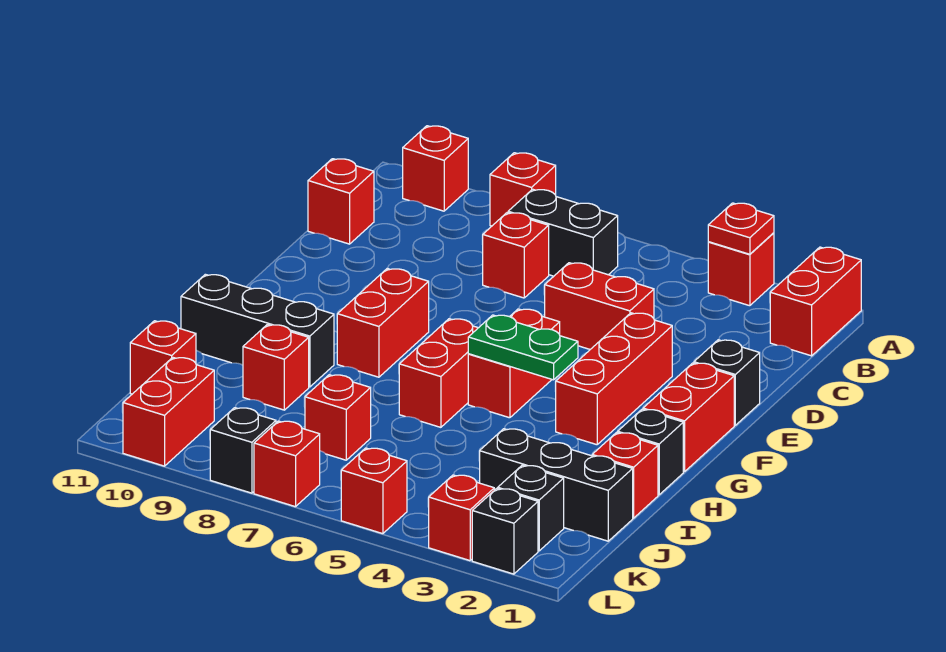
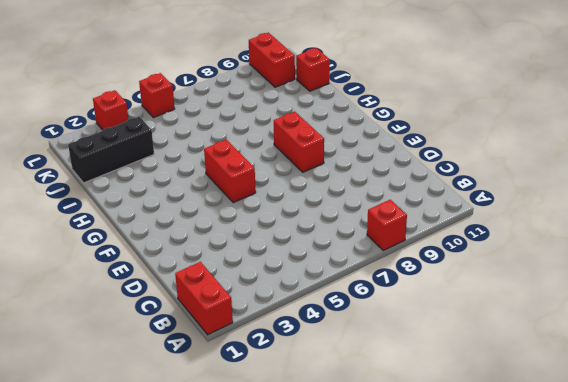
none -> red 1x1 brick [708,233,774,306]
none -> red 1x1 brick [403,126,468,211]
none -> black 1x2 brick [508,189,618,276]
none -> red 1x1 brick [482,213,549,298]

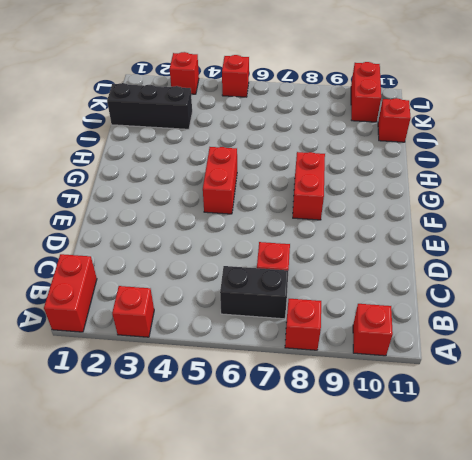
none -> red 1x1 brick [308,159,374,244]
none -> red 1x2 brick [545,263,654,349]
none -> black 1x1 brick [694,340,760,425]
none -> red 1x3 brick [556,313,672,445]

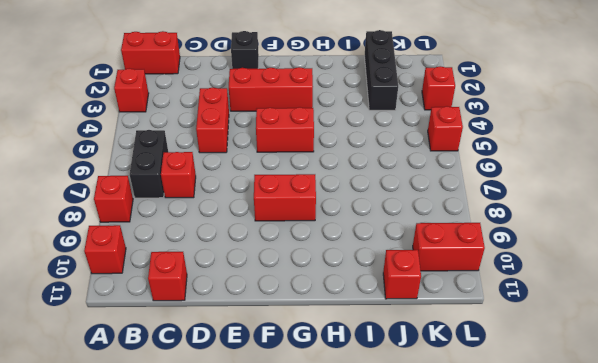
none -> red 1x2 brick [643,363,734,472]
none -> red 1x2 brick [399,319,478,427]
none -> black 1x1 brick [617,409,683,495]
none -> black 1x3 brick [181,274,334,387]

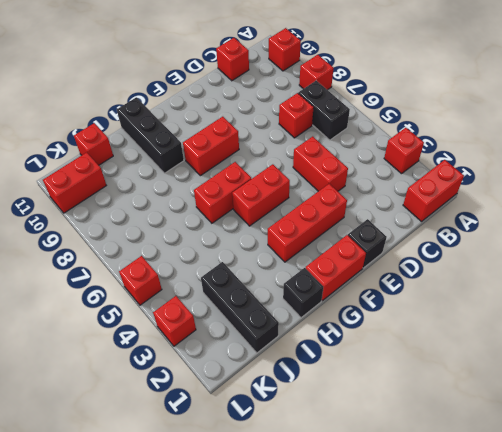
none -> red 1x1 brick [592,433,658,518]
none -> red 1x1 brick [243,325,309,410]
none -> red 1x1 brick [305,375,371,460]
none -> black 1x1 brick [498,465,564,551]

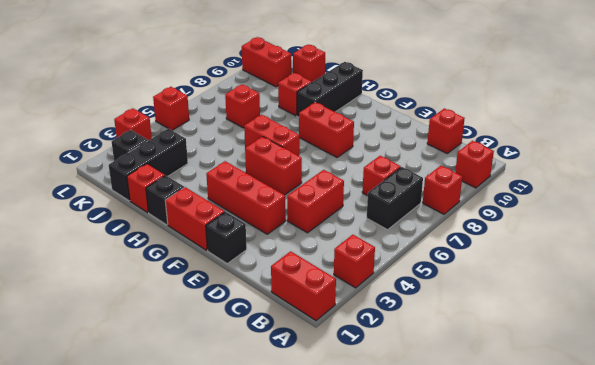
none -> black 1x1 brick [472,489,538,574]
none -> red 1x1 brick [254,421,320,507]
none -> black 1x1 brick [210,408,276,493]
none -> red 1x1 plate [708,203,774,254]

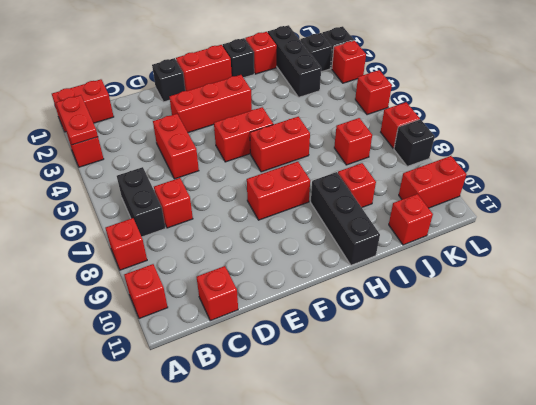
red 1x2 plate [56,95,98,145] -> red 1x1 plate [708,203,774,254]
none -> green 1x2 plate [468,315,578,380]

